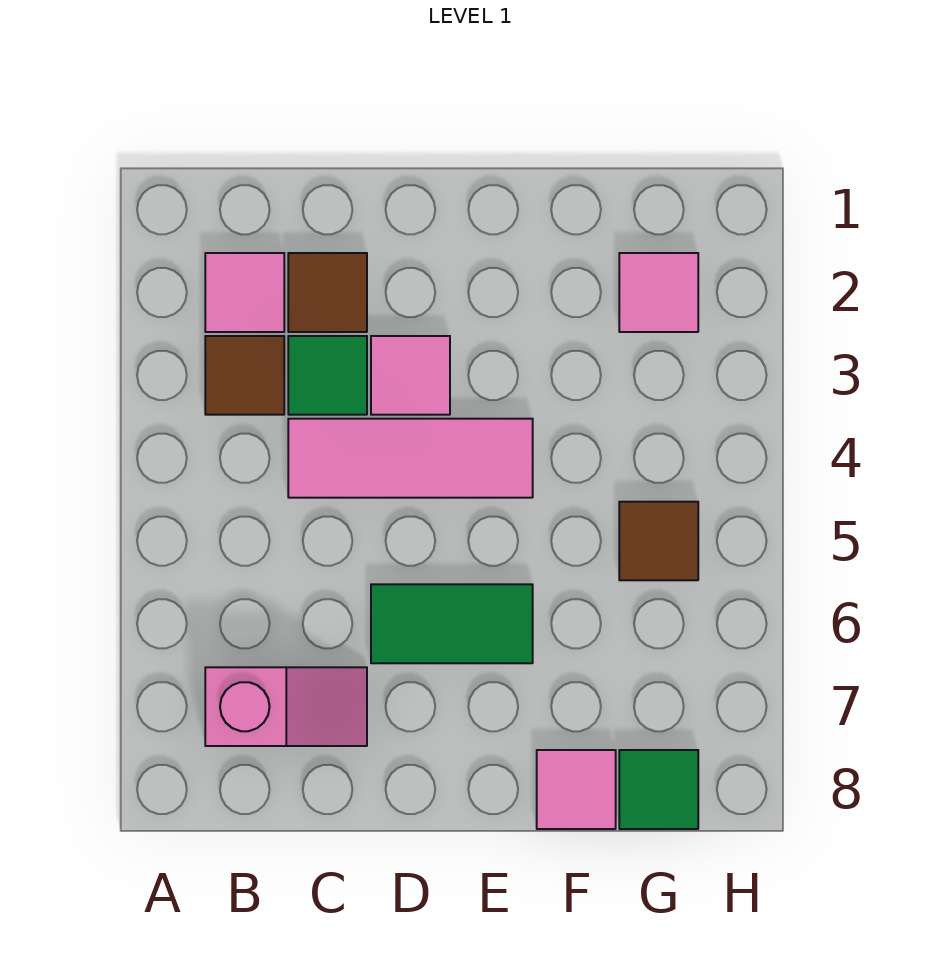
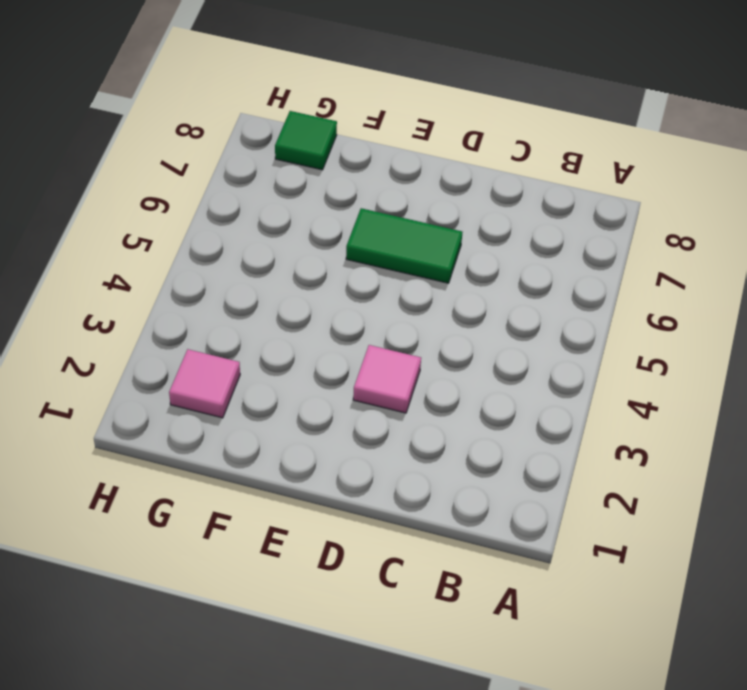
none -> pink 1x1 tile [205,253,284,332]
none -> brown 1x1 tile [205,336,284,415]
none -> pink 1x2 slope [205,667,367,746]

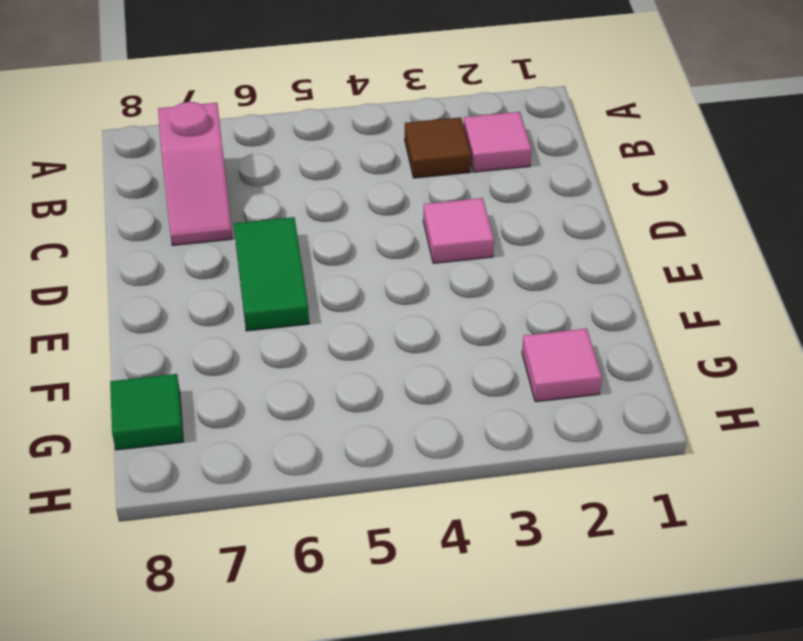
none -> brown 1x1 tile [288,253,367,332]
none -> green 1x1 tile [288,336,367,415]
none -> pink 1x3 tile [288,419,533,498]

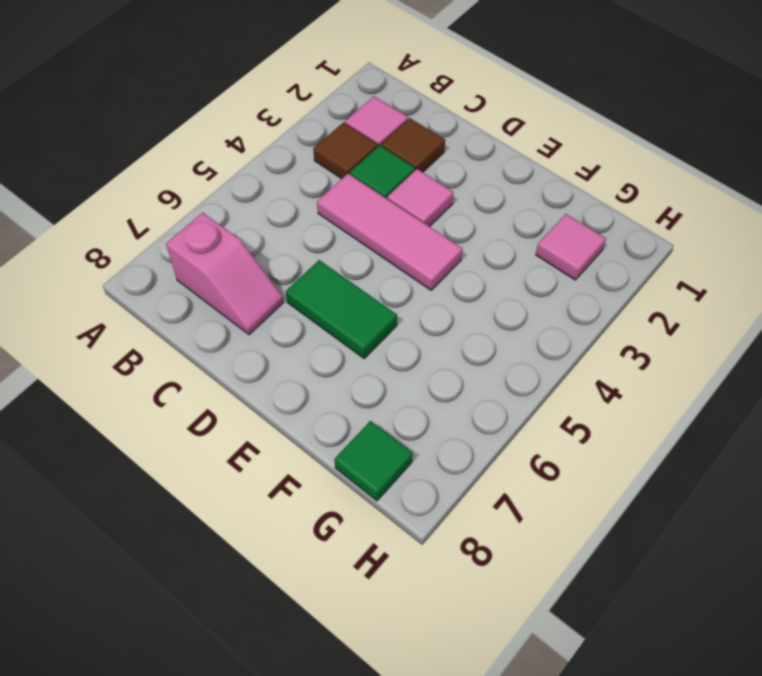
none -> pink 1x1 tile [537,750,616,829]
none -> brown 1x1 tile [619,502,698,580]

